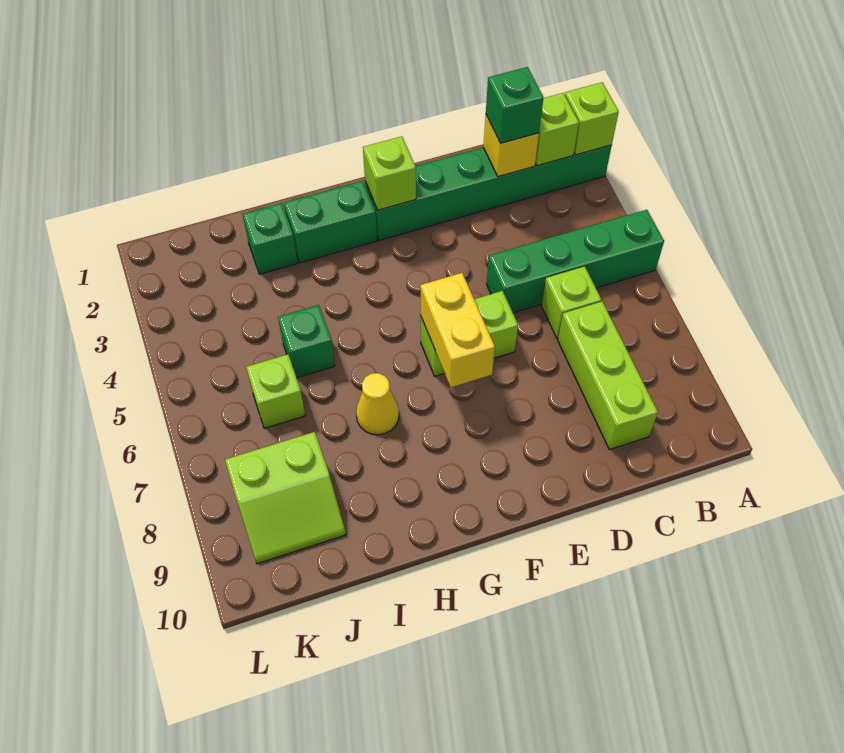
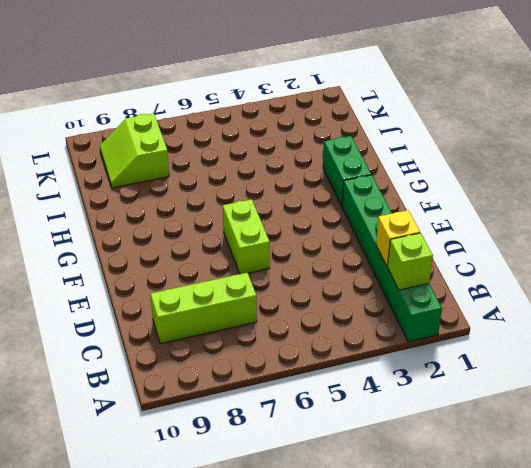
none -> green 1x4 brick [486,210,664,313]
none -> lime 1x1 brick [542,266,601,339]
none -> yellow 1x1 cone [356,373,399,435]

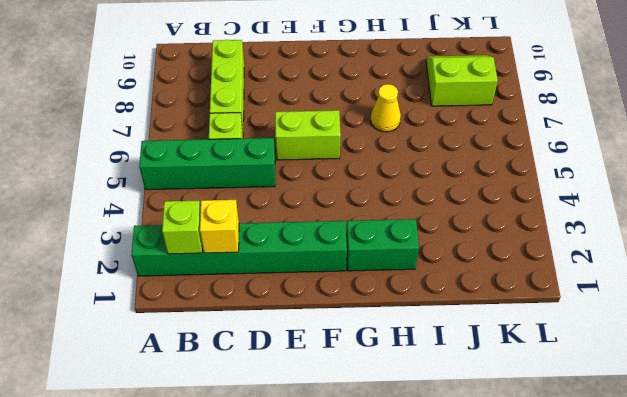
none -> green 1x1 brick [243,203,298,274]
none -> green 1x1 brick [278,305,335,378]
none -> lime 1x1 brick [246,354,305,428]

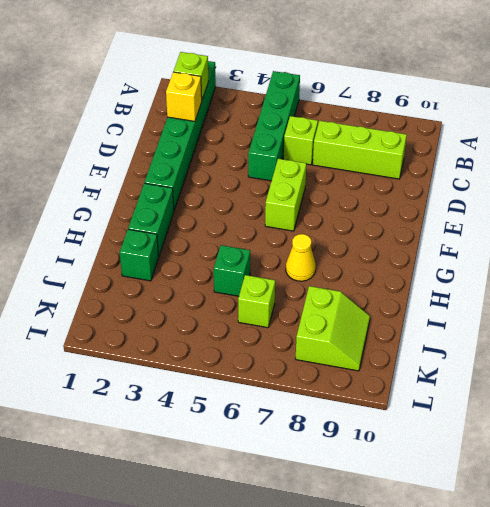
none -> lime 1x1 brick [565,82,619,155]
none -> lime 1x1 brick [363,136,416,210]
none -> yellow 1x2 brick [420,273,495,387]

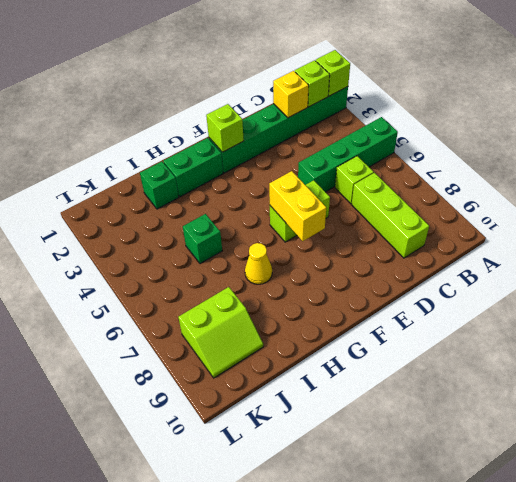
none -> lime 1x1 brick [246,354,305,428]
none -> green 1x1 brick [486,67,544,143]

